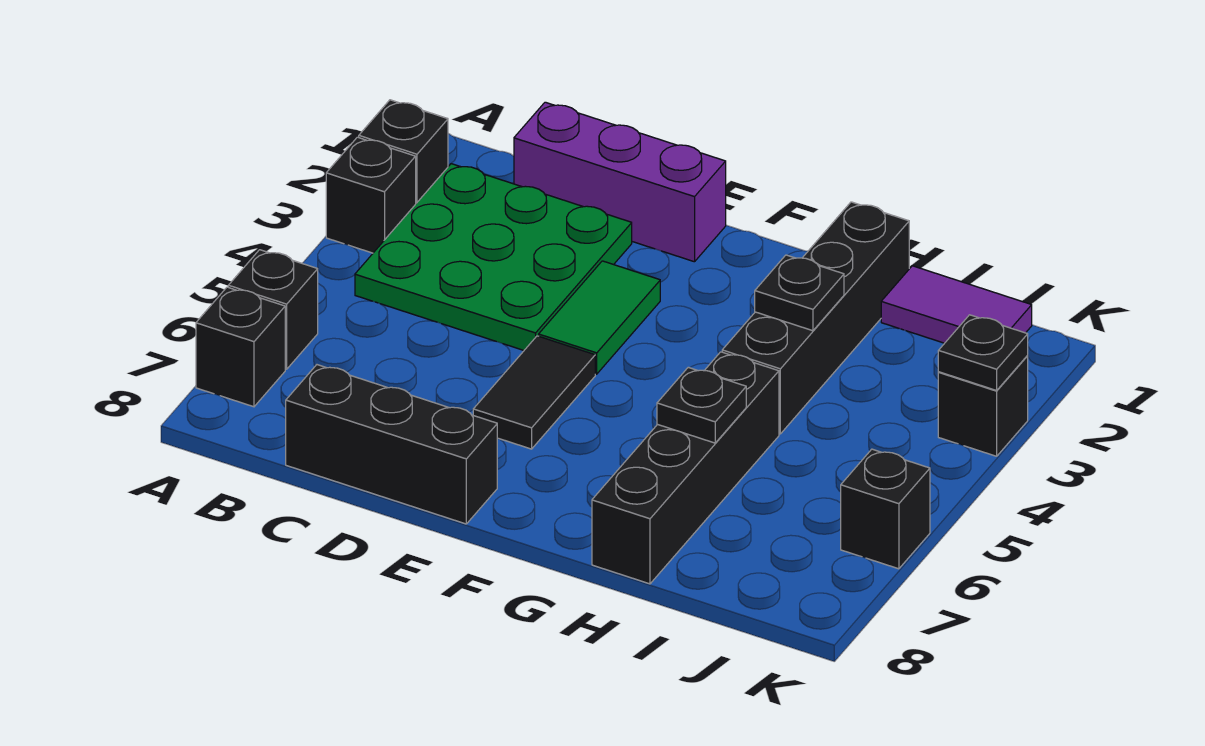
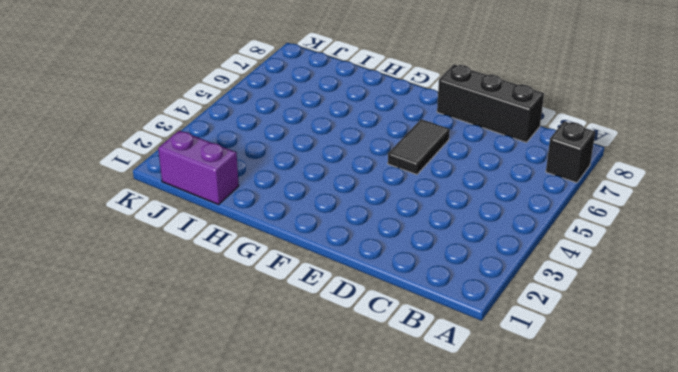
purple 1x2 brick [158,130,239,205] -> purple 1x2 tile [881,266,1032,343]
none -> black 1x1 brick [359,100,448,203]
none -> black 1x1 brick [326,137,416,253]
none -> black 1x1 brick [228,250,318,369]

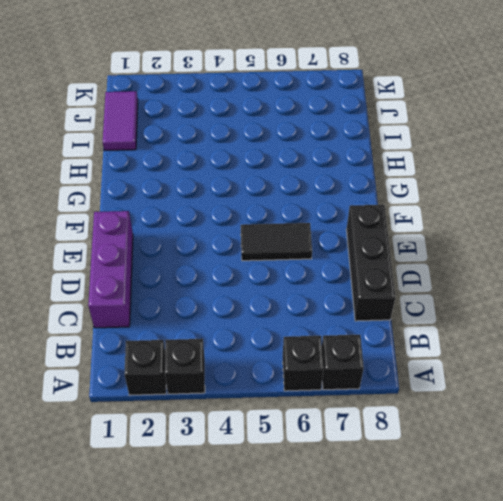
none -> green 3x3 plate [355,164,632,350]
none -> green 1x2 tile [539,261,660,374]
none -> black 1x4 brick [722,202,909,434]

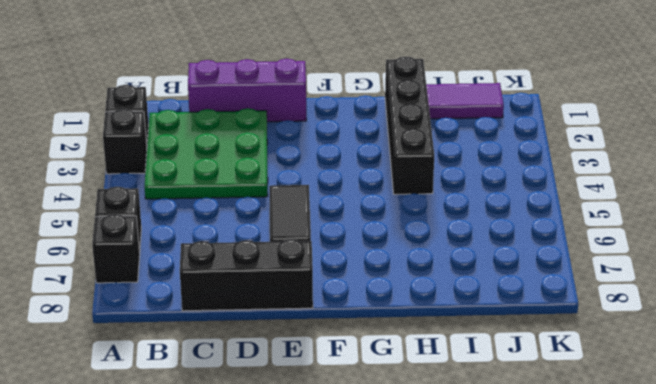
none -> green 1x2 tile [539,261,660,374]
none -> black 1x4 brick [592,352,779,584]
none -> black 1x1 brick [938,356,1028,456]

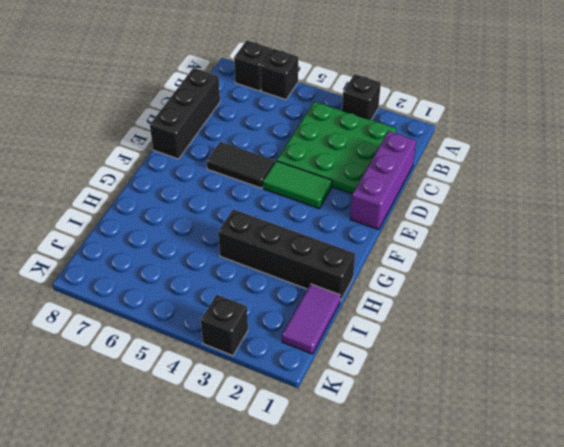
none -> black 1x1 brick [359,100,448,203]
none -> black 1x4 brick [592,352,779,584]
none -> black 1x1 brick [841,449,930,569]

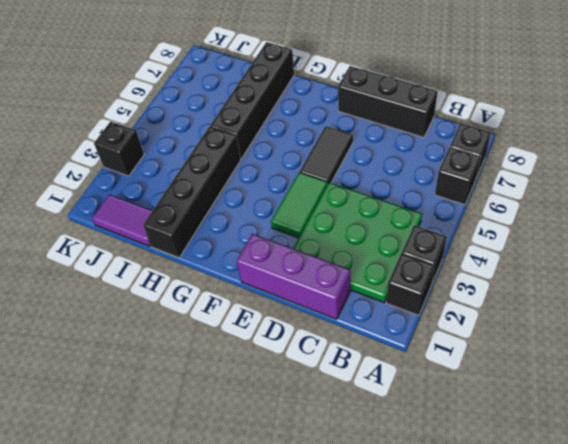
none -> black 1x1 brick [841,449,930,569]
none -> black 1x1 plate [755,255,844,331]
none -> black 1x1 plate [657,367,746,443]

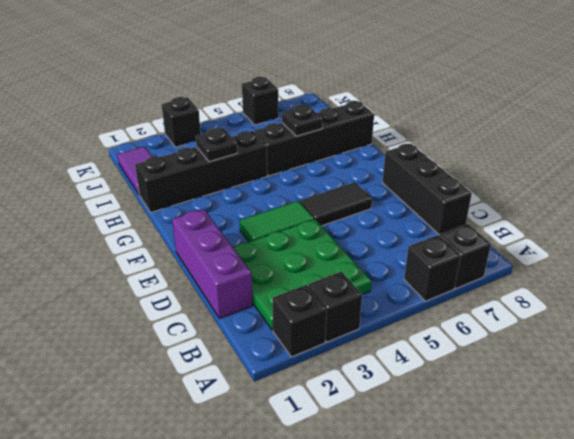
none -> black 1x1 plate [938,315,1028,390]

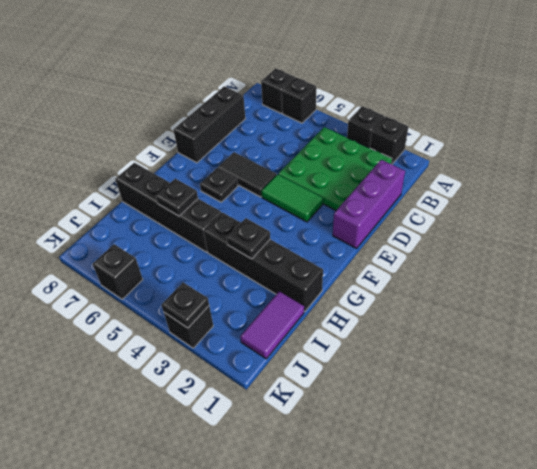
black 1x1 plate [200,168,238,202] -> none

